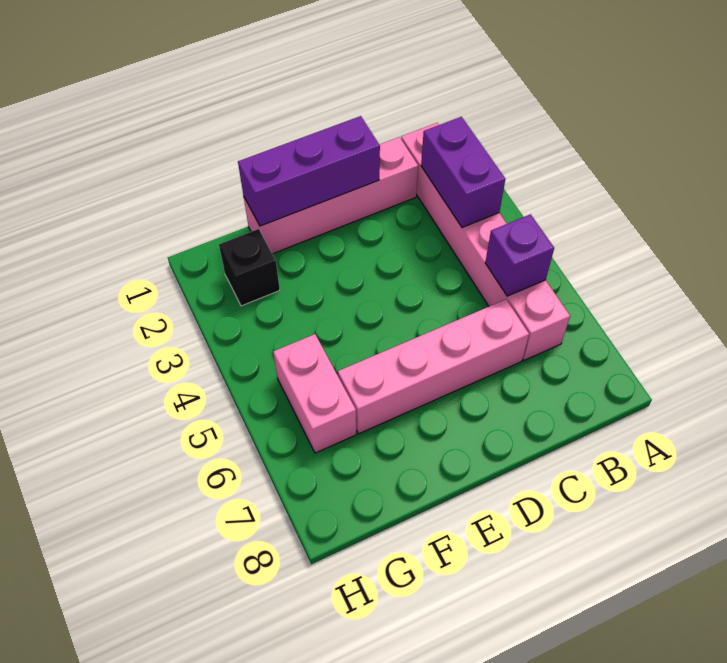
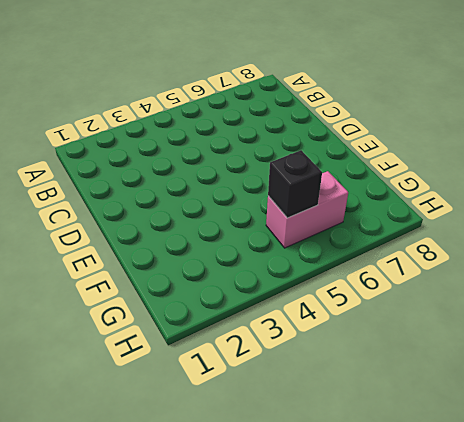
black 1x1 brick [268,150,322,218] -> black 1x1 brick moved to [219,229,280,306]
none -> pink 1x6 brick [401,123,570,360]
none -> pink 1x4 brick [244,137,418,254]

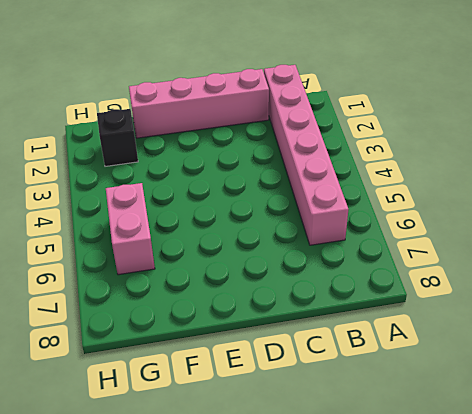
none -> pink 1x4 brick [338,300,529,434]
none -> purple 1x2 brick [421,117,505,227]

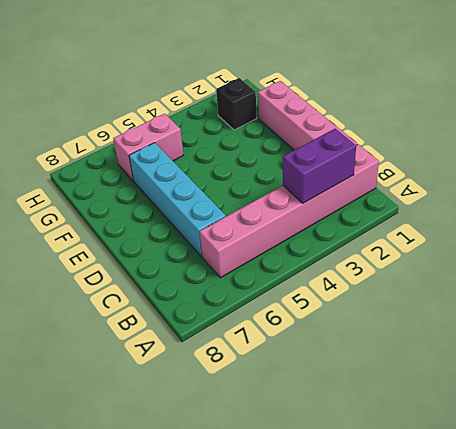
cyan 1x4 brick [129,143,226,257] -> pink 1x4 brick [338,300,529,434]
none -> purple 1x1 brick [485,214,554,296]
none -> purple 1x3 brick [238,116,380,226]

